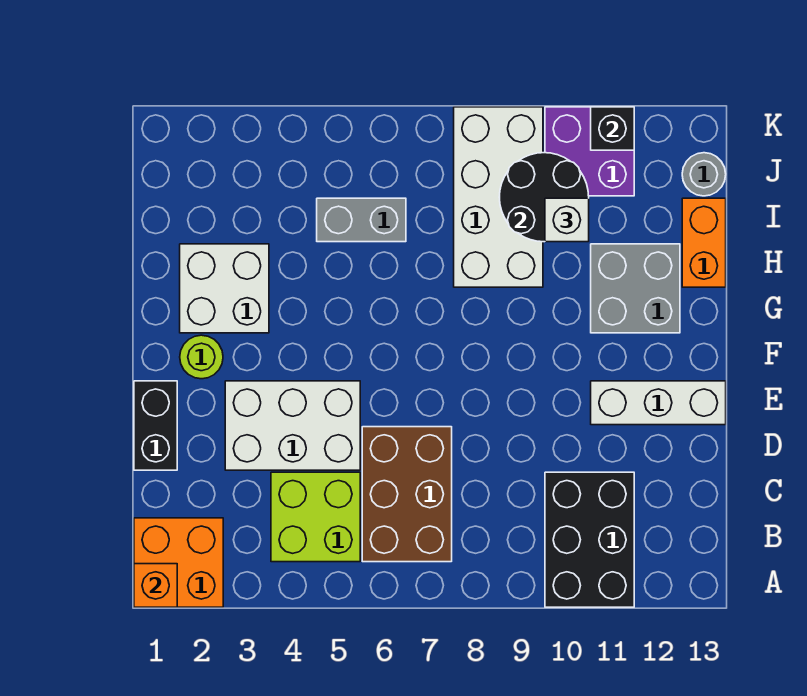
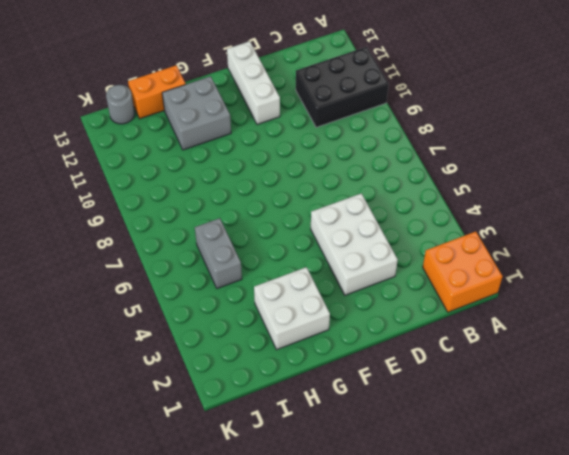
none -> lime 2x2 brick [271,472,360,562]
none -> brown 2x3 brick [362,427,452,562]
none -> black 1x2 brick [134,381,177,470]

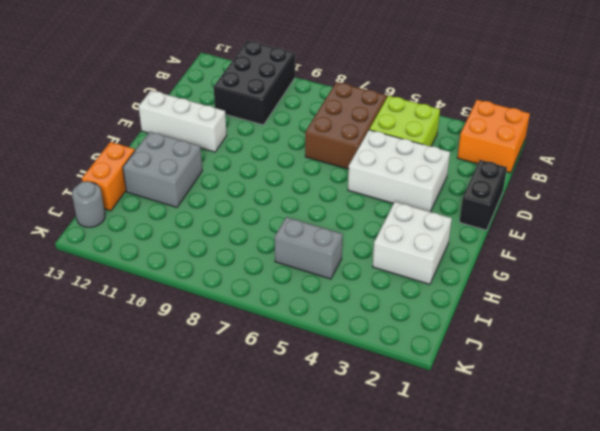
none -> lime 1x1 round brick [180,335,223,379]
none -> white 2x4 brick [454,107,543,287]
none -> purple 2x2 brick [545,107,634,196]

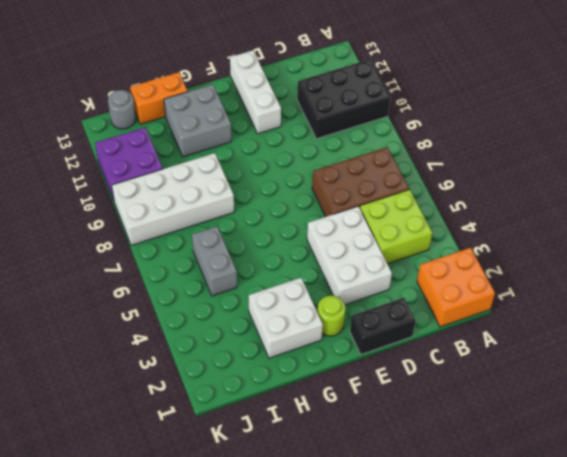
none -> orange 1x1 brick [134,564,177,607]
none -> black 2x2 round brick [499,153,589,242]
none -> black 1x1 brick [591,107,634,150]

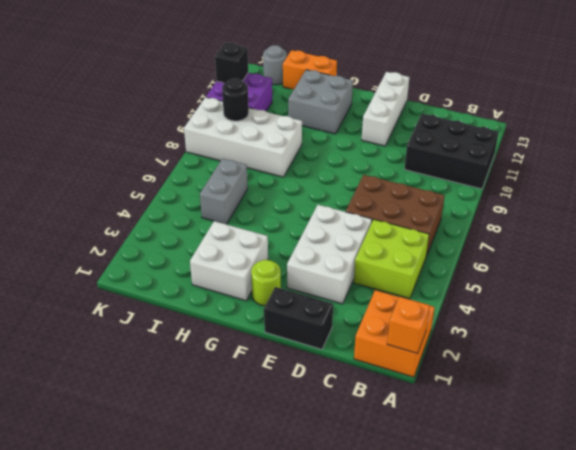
black 1x1 round brick [222,78,249,121] -> black 2x2 round brick [499,153,589,242]
none -> white 1x1 brick [545,198,589,242]

